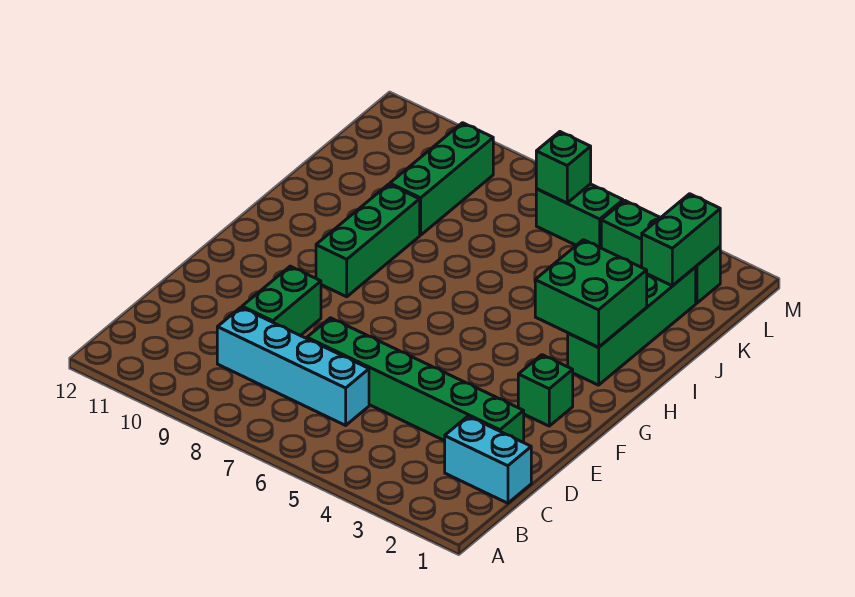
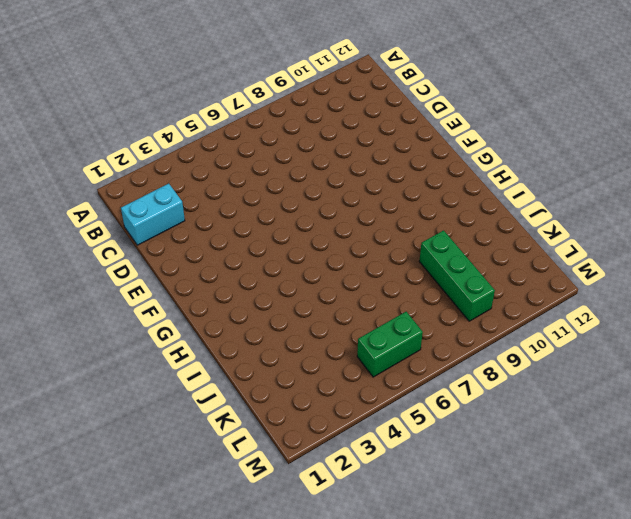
none -> cyan 1x4 brick [217,307,369,425]
none -> green 1x6 brick [307,318,524,442]
none -> green 1x2 brick [242,266,321,336]

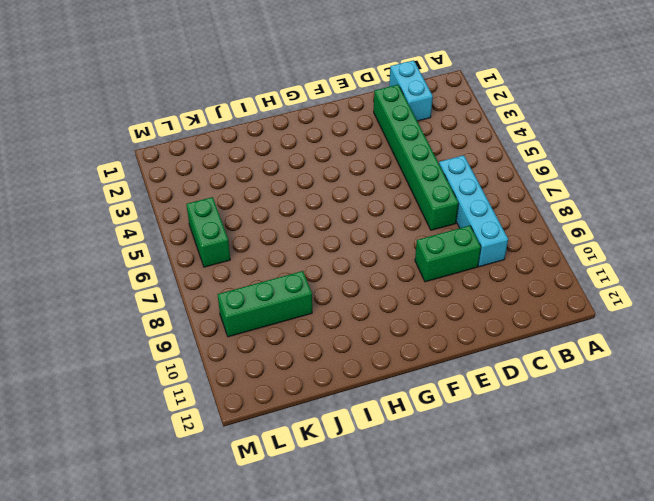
none -> green 1x1 brick [518,355,573,426]
none -> green 1x3 brick [316,184,420,297]
none -> green 1x4 brick [568,267,696,385]

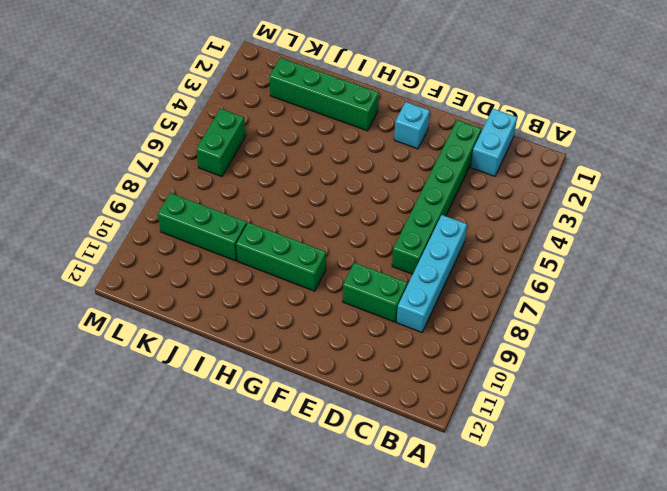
cyan 1x1 brick [394,102,430,149] -> green 1x1 brick [518,355,573,426]
none -> green 1x3 brick [601,201,720,303]
none -> green 2x2 brick [535,240,647,347]
none -> green 1x2 brick [642,194,720,286]

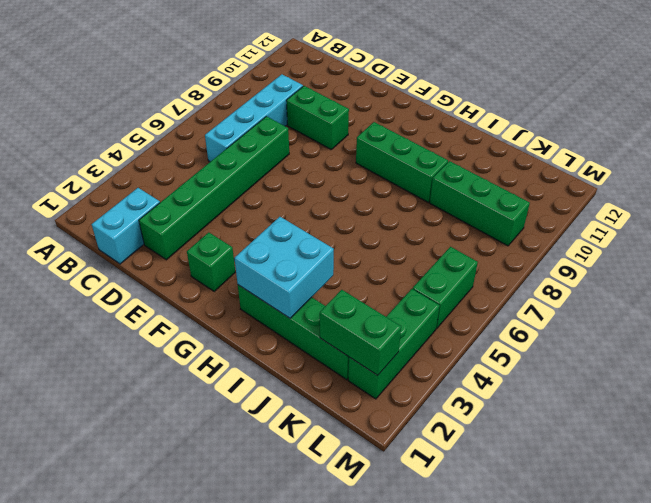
cyan 2x2 brick [234,217,334,318] -> green 2x2 brick [535,240,647,347]
none -> green 1x1 brick [536,132,591,203]

